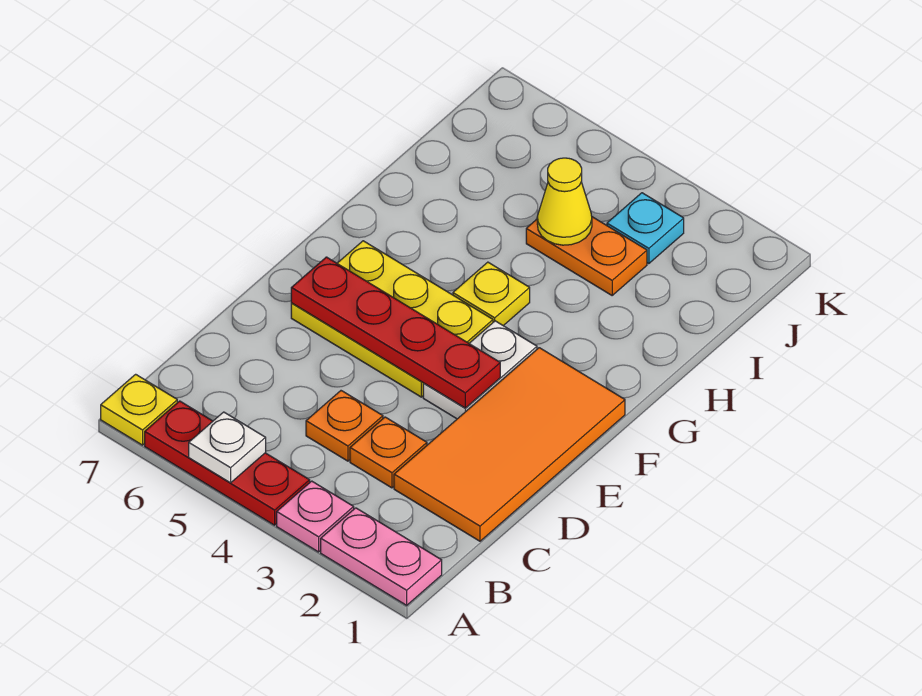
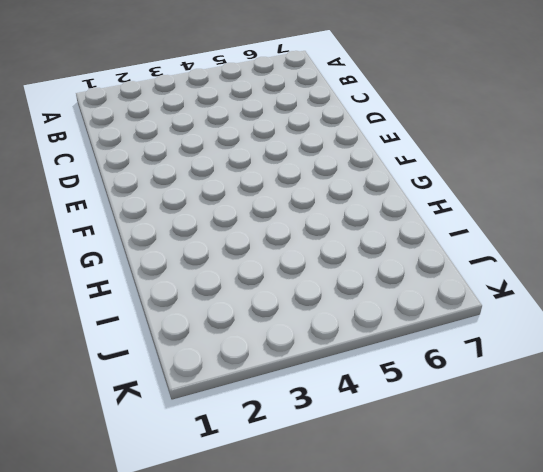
none -> pink 1x2 plate [321,508,442,605]
none -> pink 1x1 plate [277,481,354,552]
none -> red 1x3 plate [145,401,310,525]

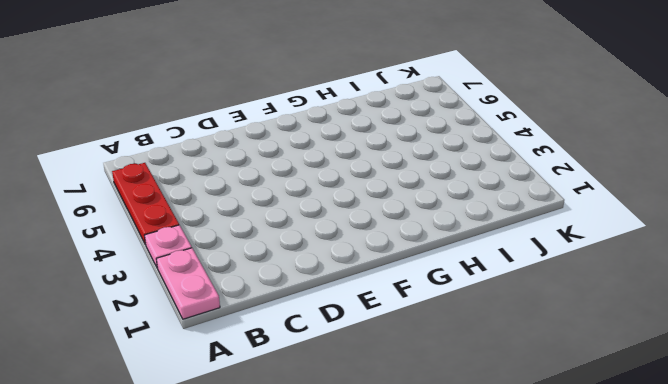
none -> yellow 1x1 plate [101,374,177,445]
none -> orange 2x4 tile [394,348,625,541]
none -> orange 1x1 plate [350,417,427,488]

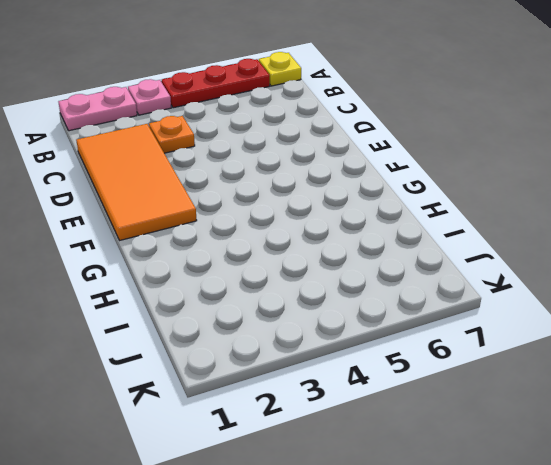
none -> orange 1x1 plate [306,391,383,461]
none -> white 1x2 plate [423,321,537,419]
none -> yellow 2x3 plate [291,241,493,397]

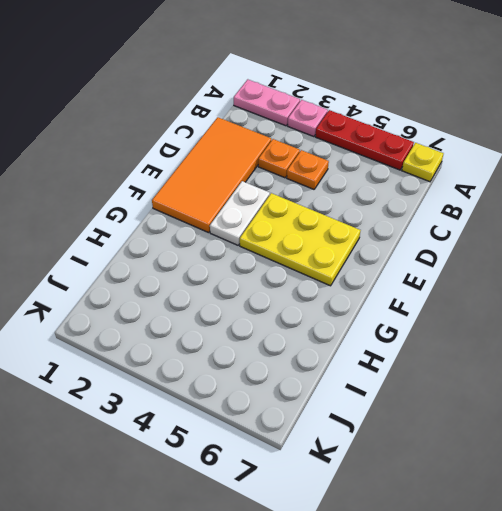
none -> yellow 1x1 plate [453,262,530,326]
none -> orange 1x2 plate [526,217,647,295]
none -> cyan 1x1 plate [607,193,684,264]

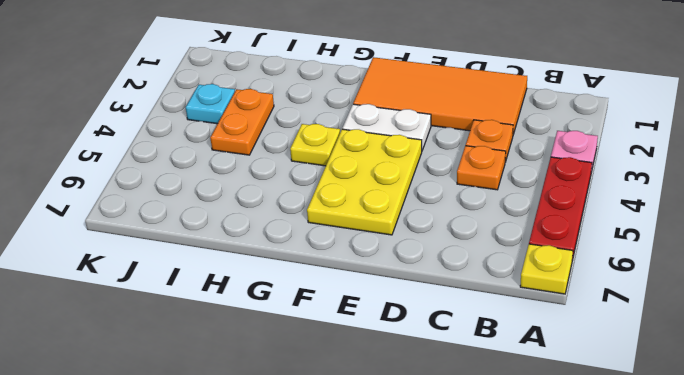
none -> pink 1x2 plate [321,508,442,605]
none -> white 1x1 plate [189,412,266,483]
none -> red 1x4 plate [291,257,500,408]

